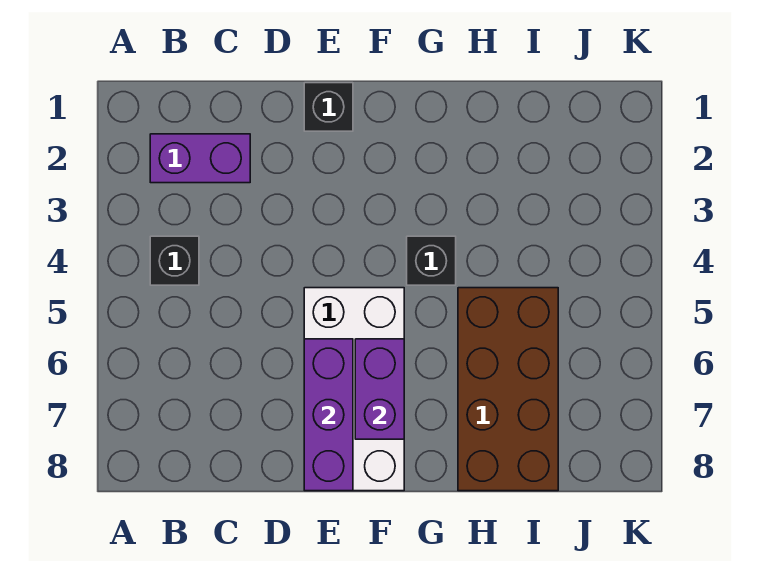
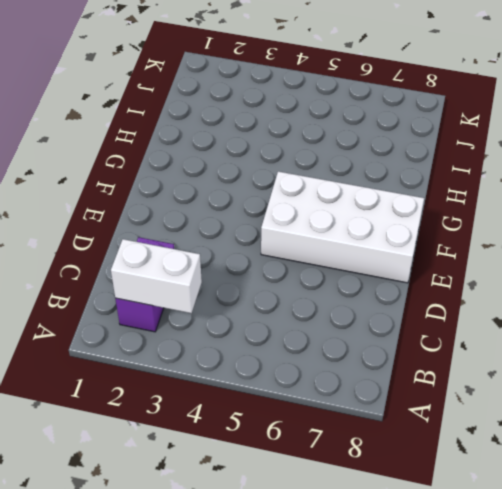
white 1x2 brick [111,239,202,313] -> none
none -> black 1x1 brick [150,236,199,285]
none -> black 1x1 brick [304,83,353,131]

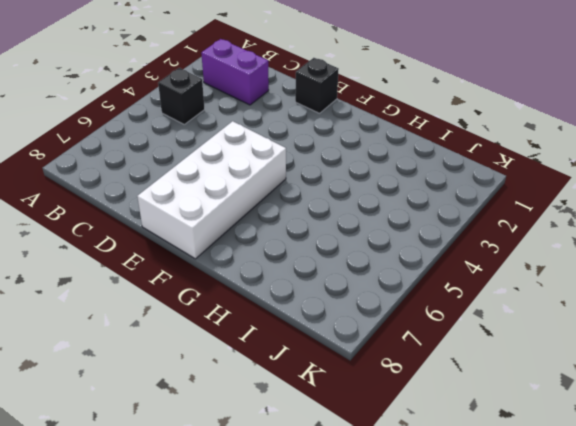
none -> black 1x1 brick [407,236,456,285]
none -> brown 2x4 brick [458,288,558,491]

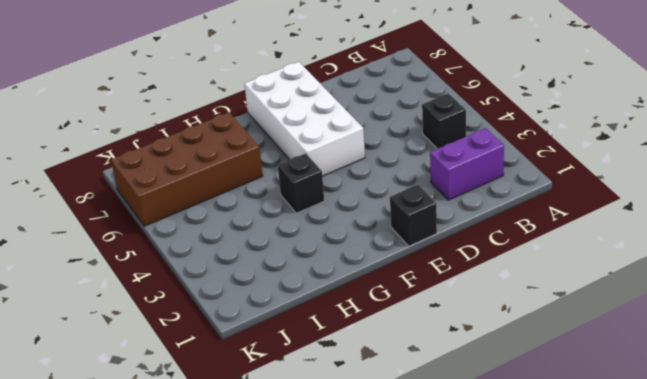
brown 2x4 brick [111,112,263,226] -> brown 2x4 brick turned to [458,288,558,491]
none -> purple 1x3 brick [304,339,353,491]
none -> purple 1x2 brick [355,339,404,439]

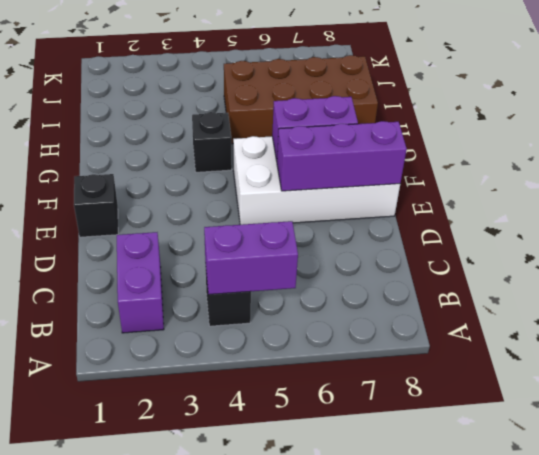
purple 1x2 brick [204,221,298,295] -> none

